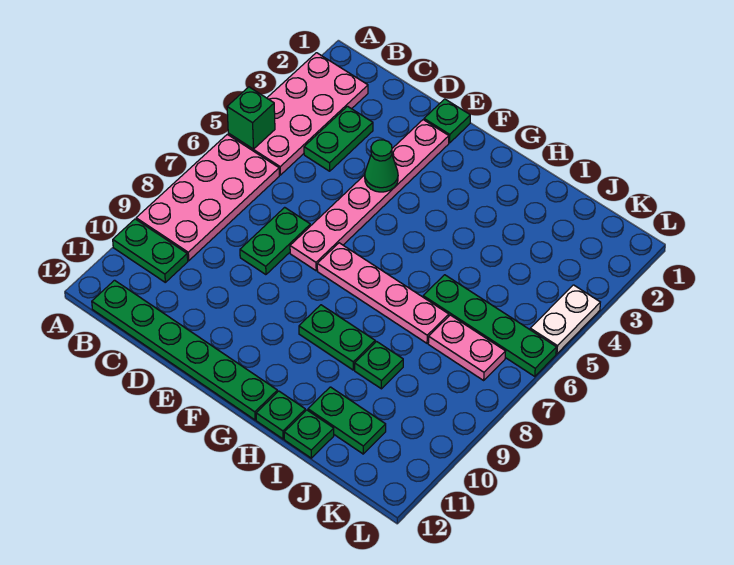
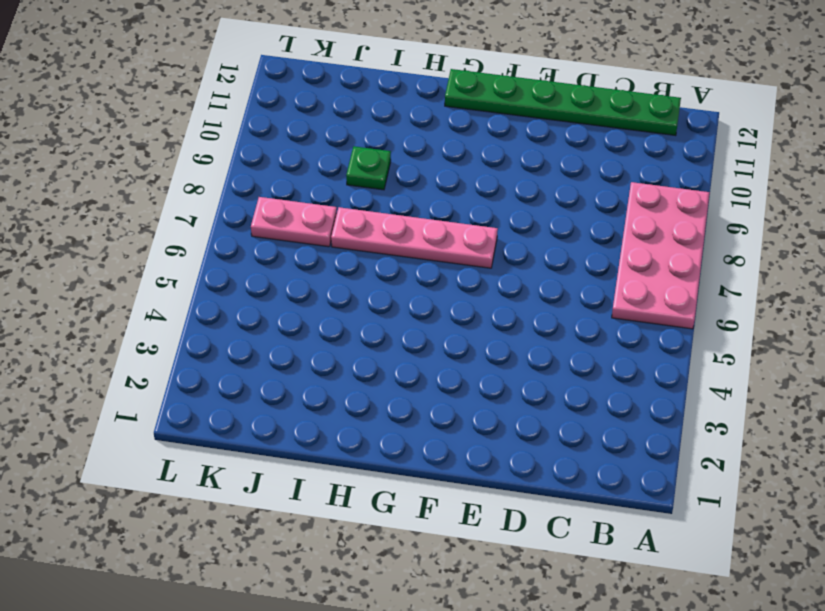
none -> pink 2x4 plate [228,53,368,175]
none -> green 1x2 plate [113,219,188,282]
none -> green 1x2 plate [304,106,373,171]

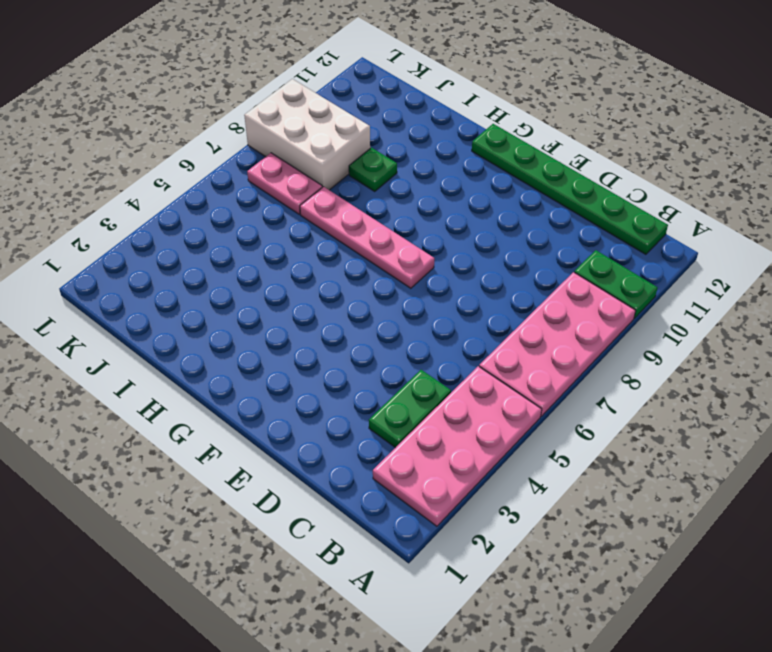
white 2x3 brick [244,79,370,190] -> none
none -> green 1x2 plate [240,207,310,275]
none -> green 1x1 plate [424,99,470,143]
none -> pink 1x6 plate [290,120,449,271]

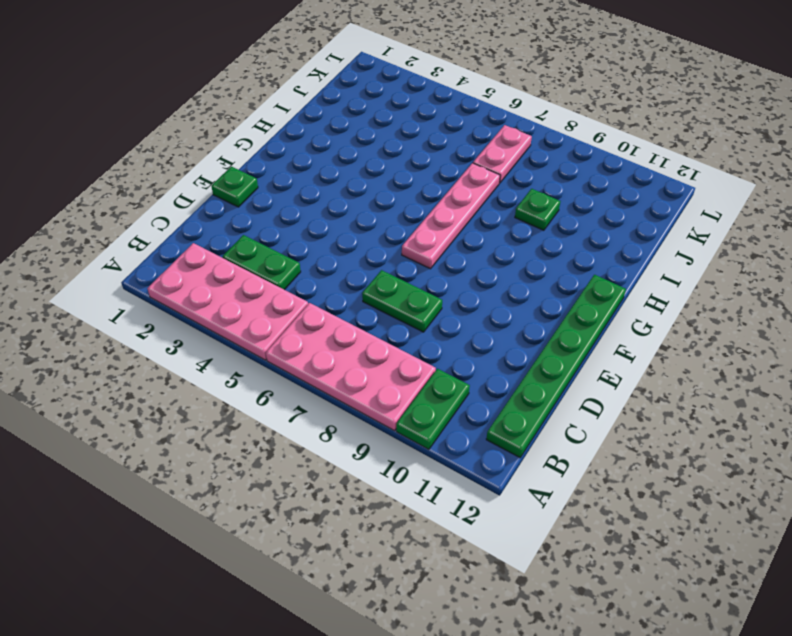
none -> pink 1x6 plate [290,120,449,271]
none -> green 1x2 plate [299,305,375,370]
none -> green 1x1 plate [256,391,305,439]

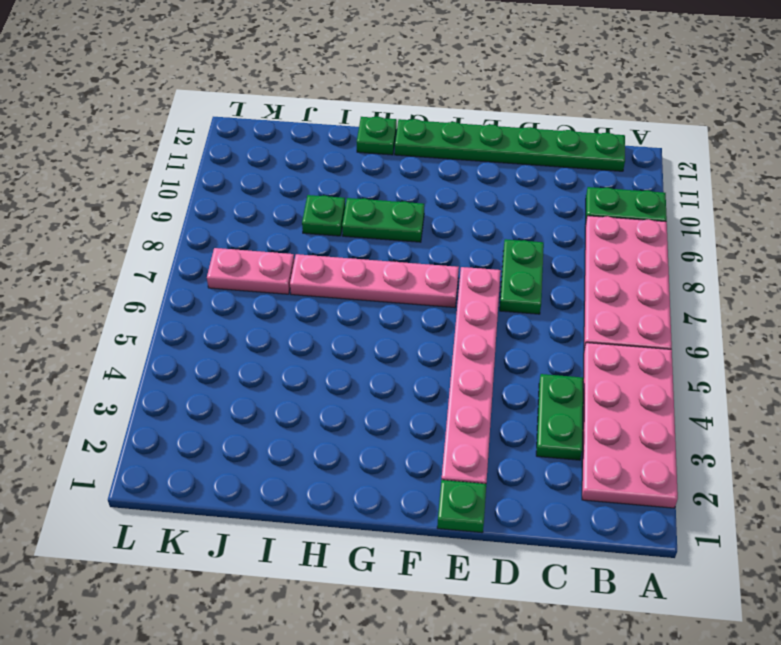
none -> green 1x4 plate [423,275,556,376]
none -> green 1x2 plate [308,387,386,454]
none -> green 1x1 plate [284,410,334,458]

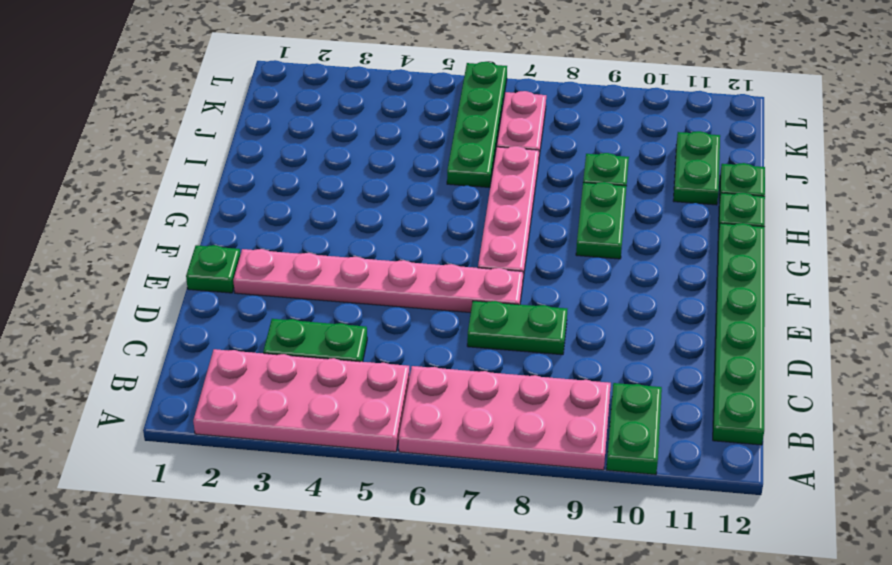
none -> white 1x2 plate [530,285,600,354]
none -> green 1x1 brick [227,87,275,149]
none -> green 1x1 cone [365,140,398,192]

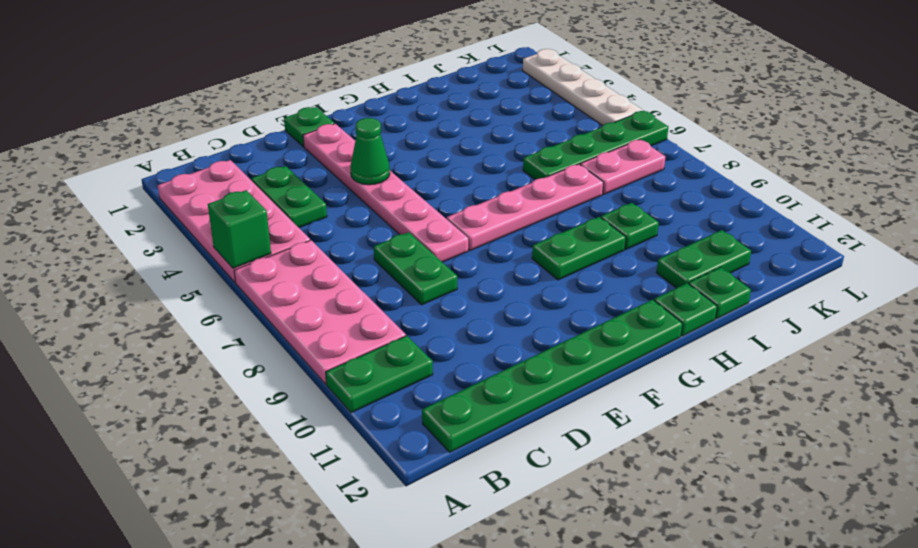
white 1x4 plate [523,49,643,126] -> white 1x2 plate [530,285,600,354]

